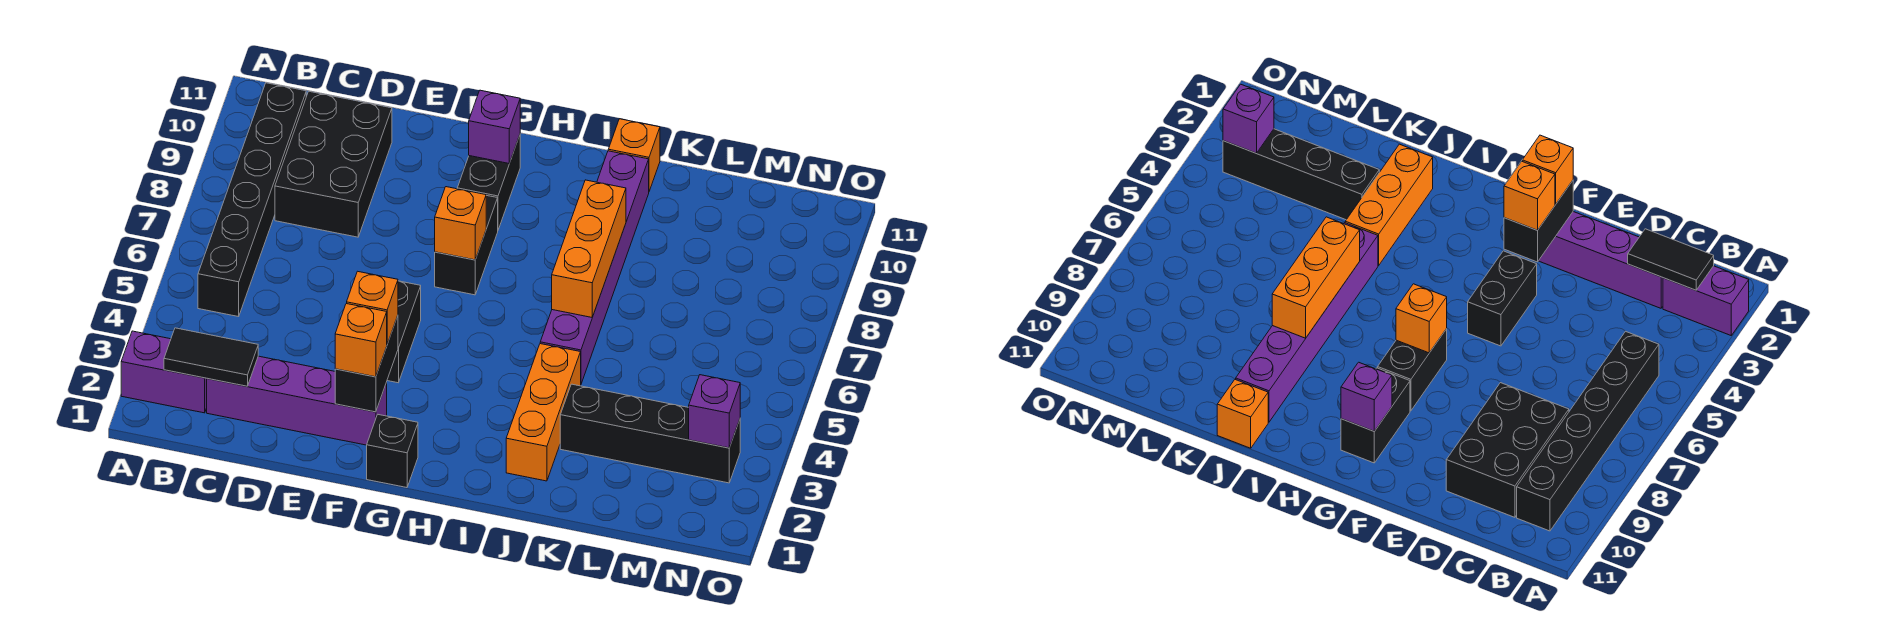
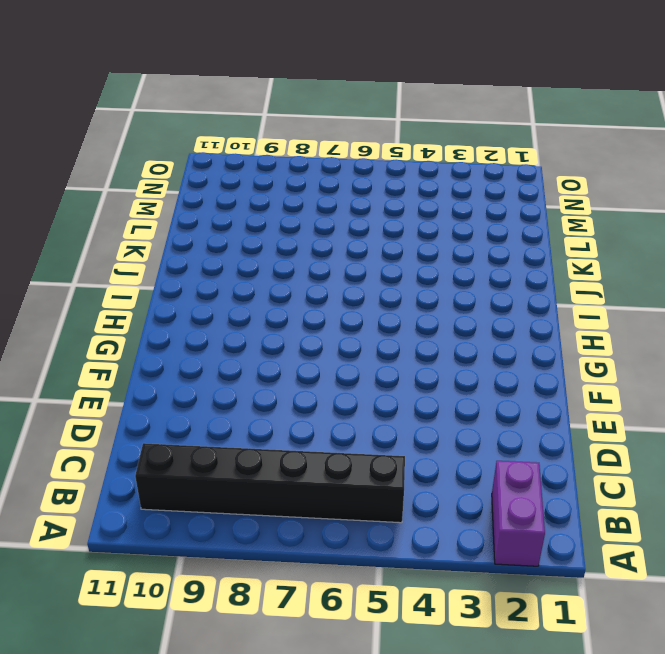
none -> purple 1x4 brick [207,356,387,445]
none -> black 2x3 brick [275,91,392,237]
none -> black 1x2 brick [387,281,421,383]

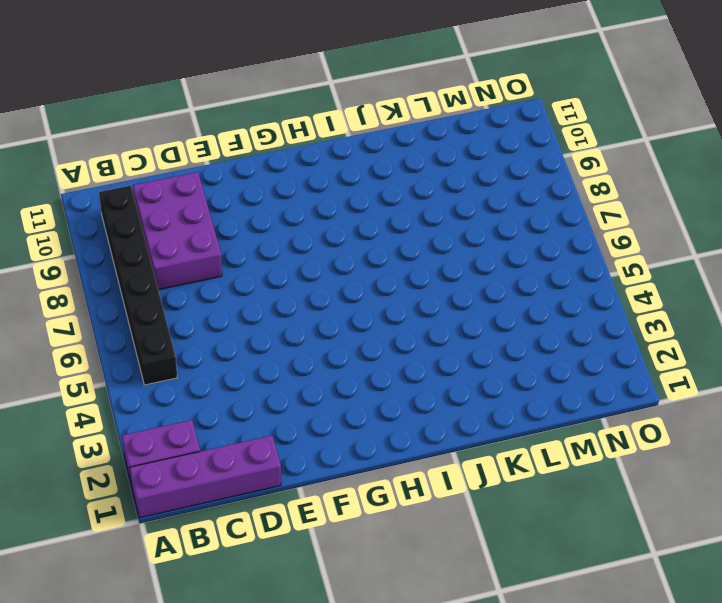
purple 1x4 brick [129,436,281,518] -> purple 1x4 brick moved to [207,356,387,445]
purple 2x3 brick [133,172,222,290] -> black 2x3 brick [275,91,392,237]
none -> black 1x2 brick [387,281,421,383]
none -> black 1x1 brick [367,415,418,488]
none -> black 1x2 brick [435,195,498,295]

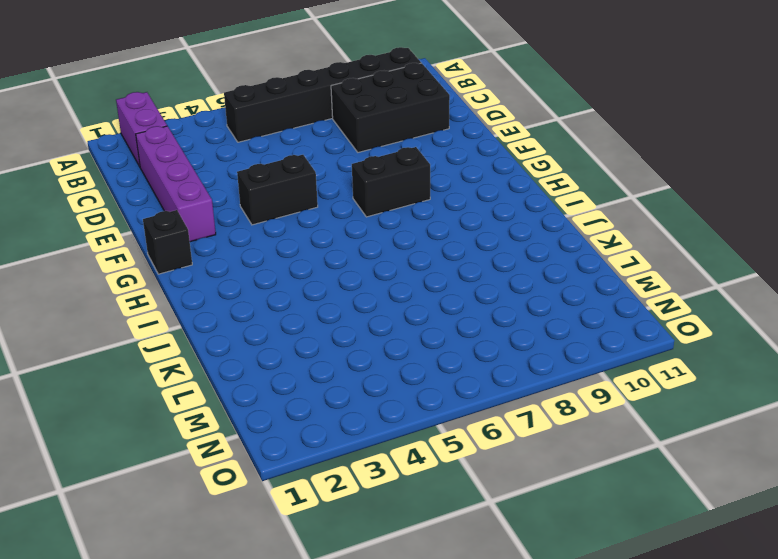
none -> black 1x2 brick [457,135,520,230]
none -> orange 1x3 brick [506,344,581,481]
none -> purple 1x6 brick [540,151,649,384]

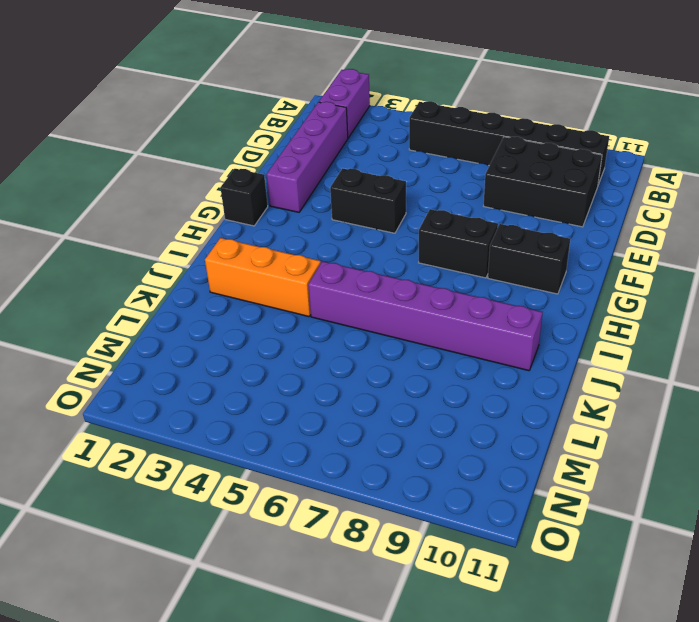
none -> orange 1x1 brick [608,119,660,191]
none -> black 1x4 brick [560,384,740,483]
none -> black 1x2 tile [164,328,258,386]

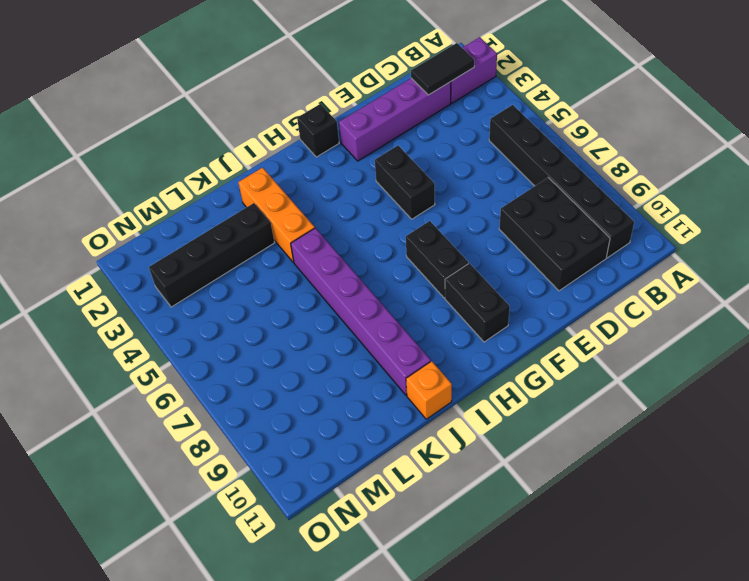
none -> black 1x2 brick [335,316,398,412]
none -> orange 1x1 brick [435,187,486,260]
none -> purple 1x1 brick [469,90,520,163]

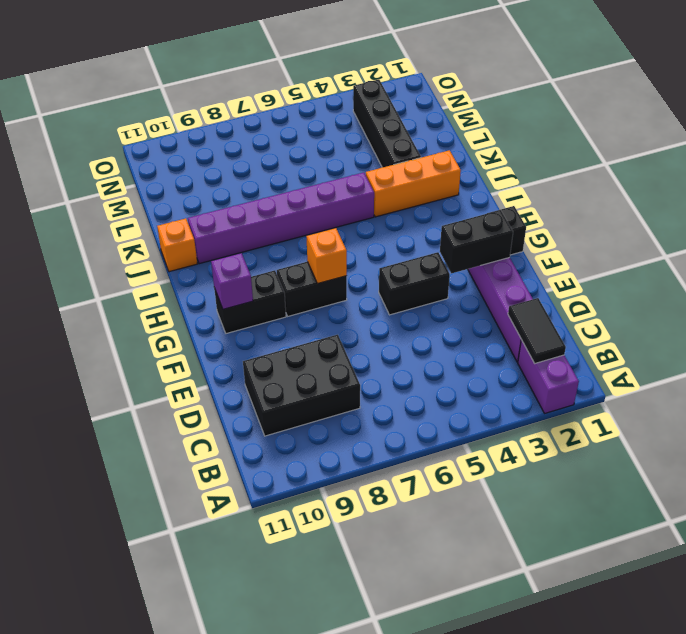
none -> black 1x6 brick [198,83,306,317]
none -> orange 1x3 brick [552,180,626,317]
none -> purple 1x1 brick [689,375,740,448]

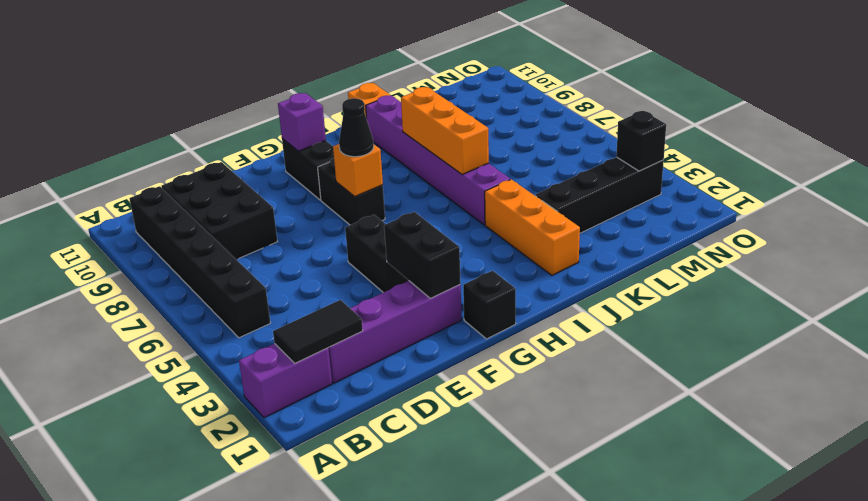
black 1x1 cone [339,98,374,157] -> none
black 1x1 brick [616,111,666,171] -> purple 1x1 brick [689,375,740,448]
none -> orange 1x1 brick [335,304,387,377]
none -> orange 1x1 brick [347,271,398,344]

